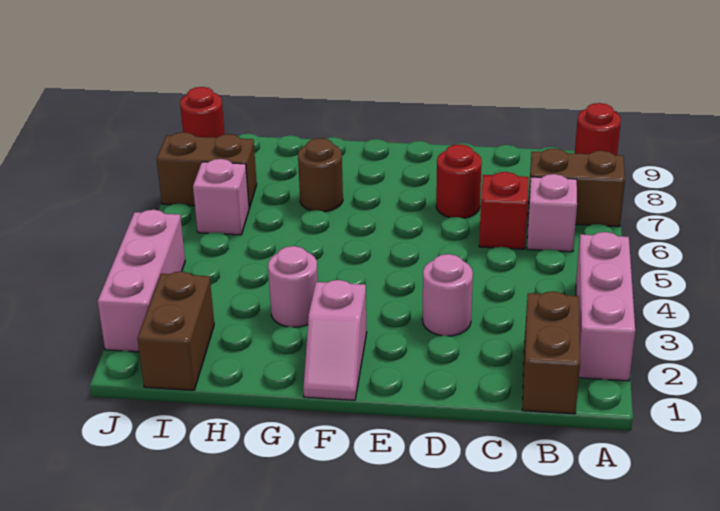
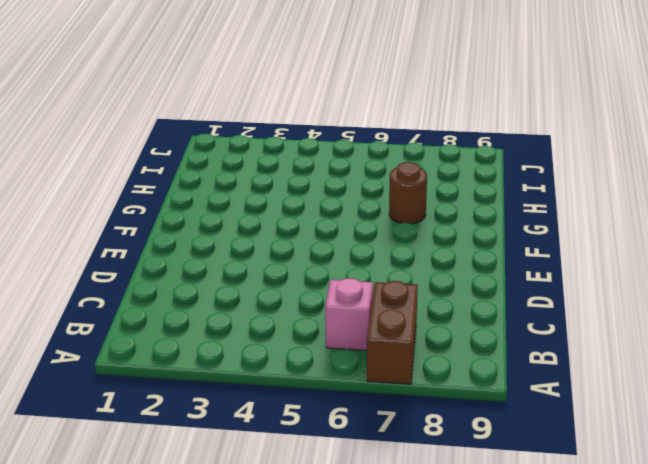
none -> pink 1x3 brick [576,232,635,381]
none -> red 1x1 round brick [575,103,621,155]
none -> brown 1x2 brick [522,291,580,414]

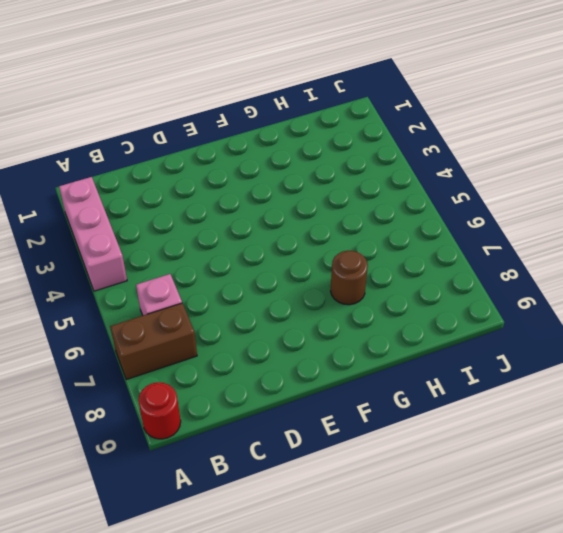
none -> brown 1x2 brick [522,291,580,414]
none -> red 1x1 brick [479,172,528,249]
none -> pink 1x1 round brick [422,254,473,336]

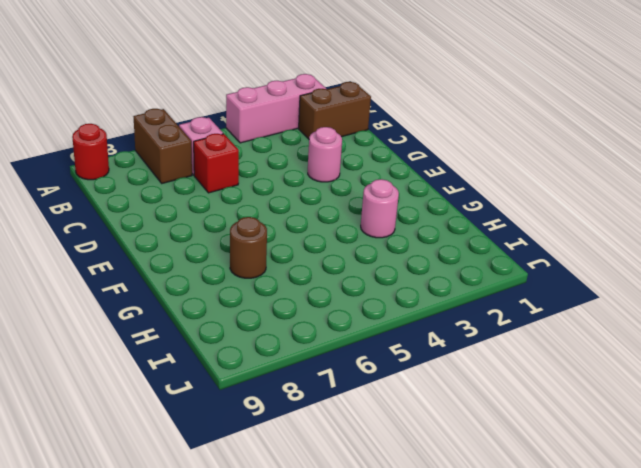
none -> red 1x1 round brick [436,144,482,218]
none -> pink 1x2 slope [303,280,367,400]
none -> brown 1x2 brick [137,271,214,390]

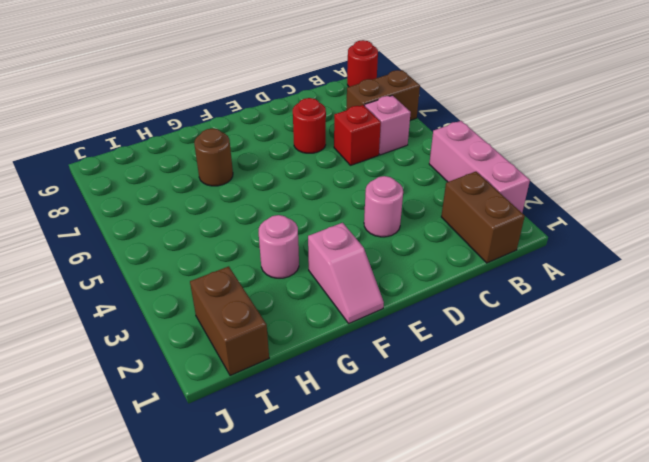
none -> pink 1x1 brick [193,159,249,235]
none -> brown 1x2 brick [157,132,257,208]
none -> pink 1x3 brick [98,210,185,352]

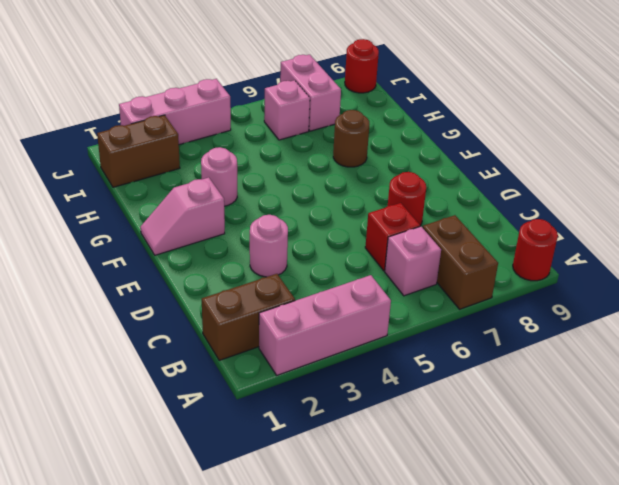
pink 1x2 brick [280,55,341,131] -> brown 1x2 brick [157,132,257,208]

